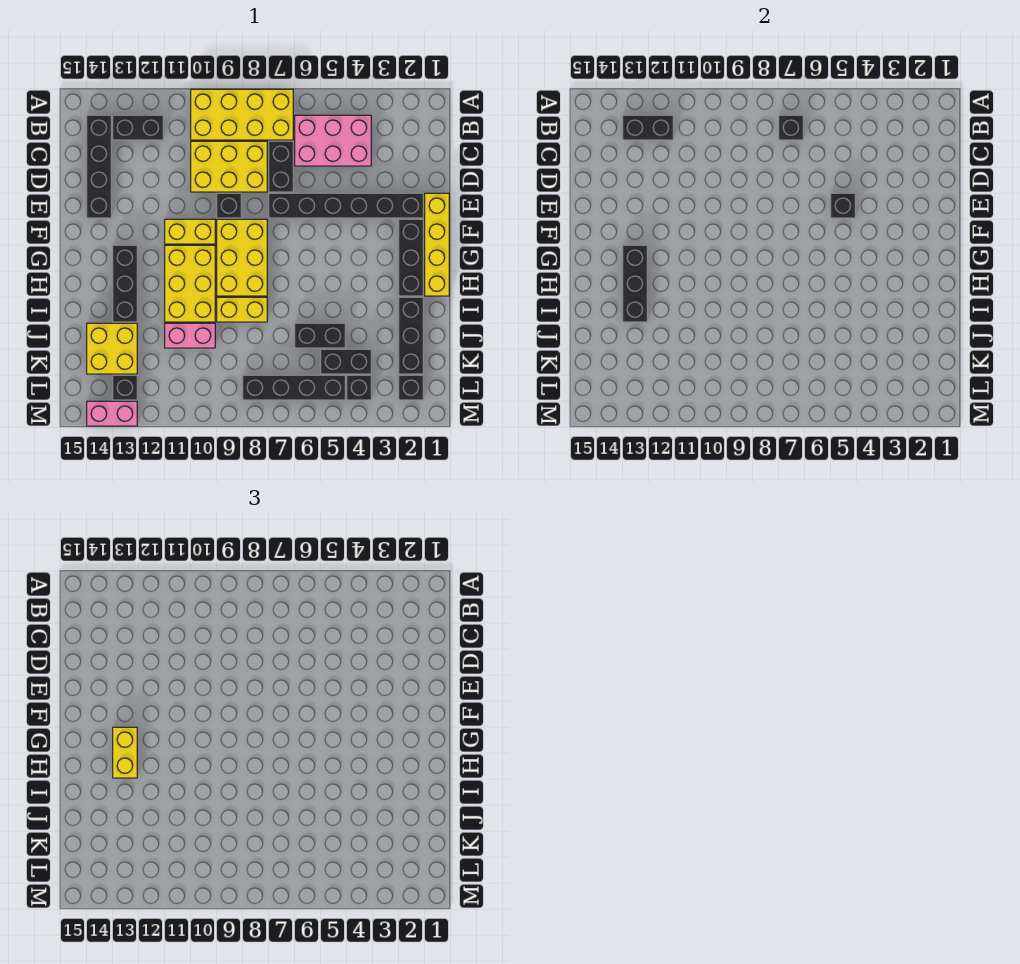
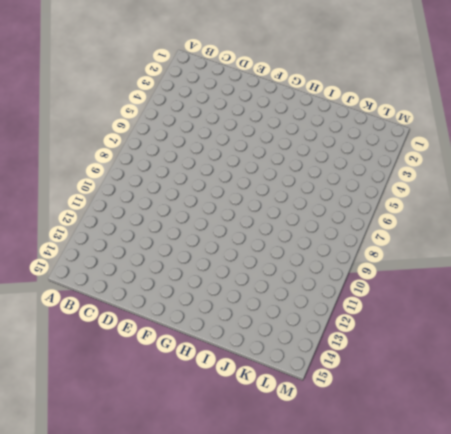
none -> yellow 2x4 brick [191,89,293,140]
none -> pink 2x3 brick [295,115,371,166]
none -> black 1x2 brick [113,115,163,140]
none -> black 1x4 brick [87,115,111,218]

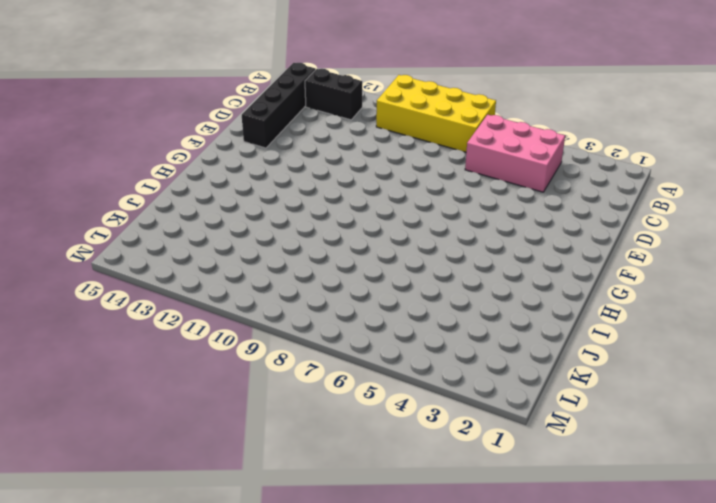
none -> black 1x2 brick [269,141,293,192]
none -> yellow 2x3 brick [191,141,267,192]
none -> yellow 1x4 brick [425,193,449,296]
none -> black 1x6 brick [269,193,423,218]

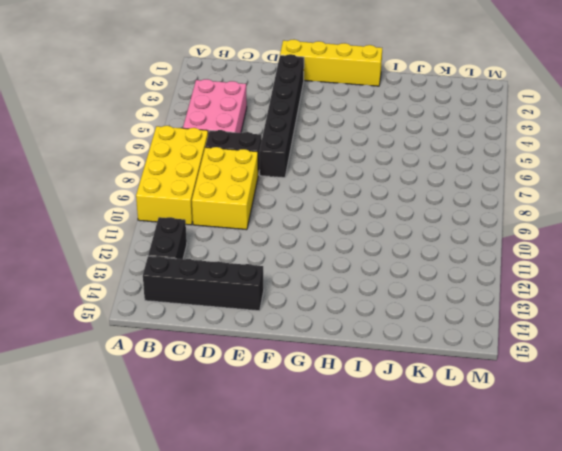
none -> black 1x1 brick [217,193,241,218]
none -> black 1x3 brick [399,219,423,296]
none -> yellow 2x3 brick [217,219,267,296]
none -> yellow 1x2 brick [165,219,215,244]

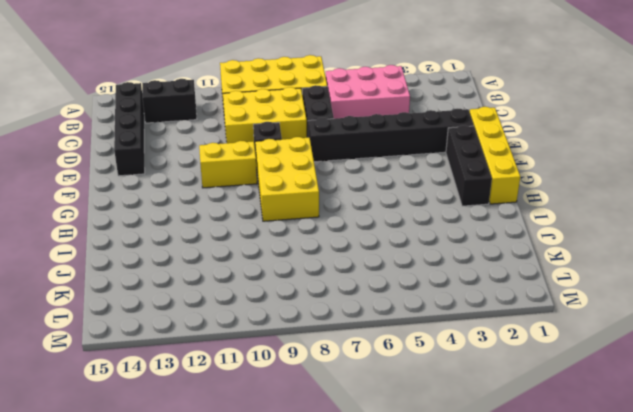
none -> yellow 2x3 brick [165,245,215,322]
none -> black 1x3 brick [113,245,137,322]
none -> black 1x3 brick [399,297,423,374]
none -> yellow 1x2 brick [217,297,267,322]

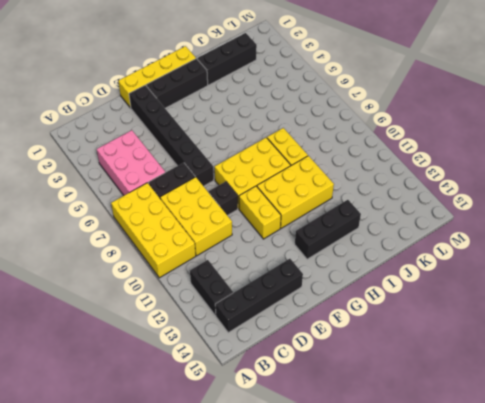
none -> black 1x2 brick [295,323,345,348]
none -> pink 1x2 brick [165,323,215,348]
none -> yellow 2x2 brick [87,323,137,374]
none -> black 1x2 brick [321,349,371,374]

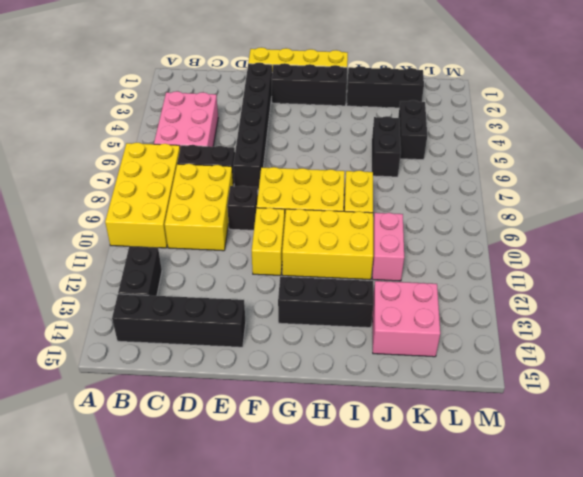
pink 2x2 brick [372,281,440,357] -> yellow 2x2 brick [87,323,137,374]
none -> black 1x1 brick [399,375,423,400]
none -> black 1x1 brick [347,375,371,400]
none -> black 1x4 brick [243,375,345,400]
none -> black 1x1 brick [113,375,137,400]

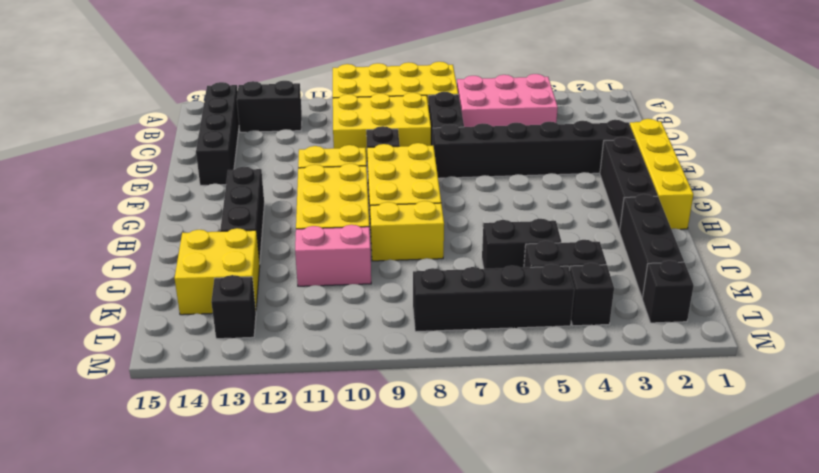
none -> pink 1x2 brick [87,401,137,426]
none -> black 1x1 brick [779,115,803,140]
none -> black 1x2 brick [623,115,673,140]
none -> black 1x1 brick [831,193,855,218]

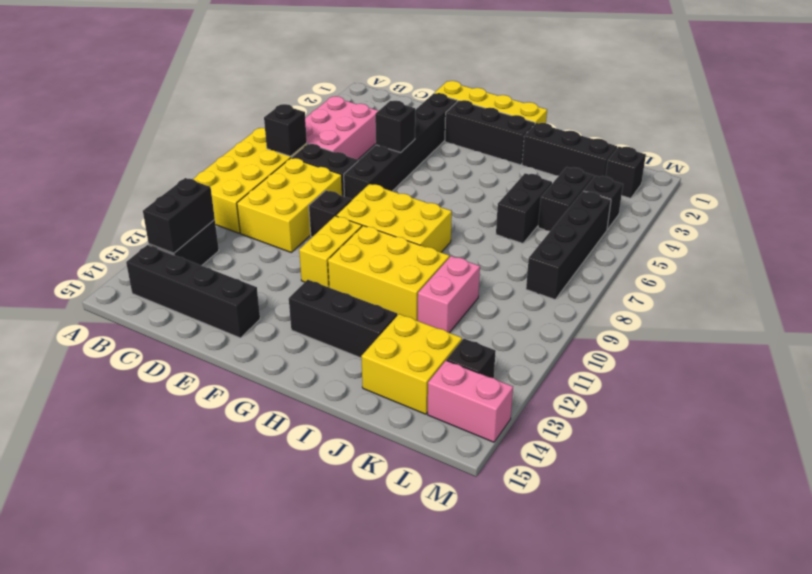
pink 1x2 brick [427,360,513,442] -> pink 1x2 brick turned to [87,401,137,426]
none -> yellow 1x2 brick [217,297,267,322]
none -> black 1x3 brick [623,245,647,322]
none -> yellow 1x2 brick [113,727,137,778]

